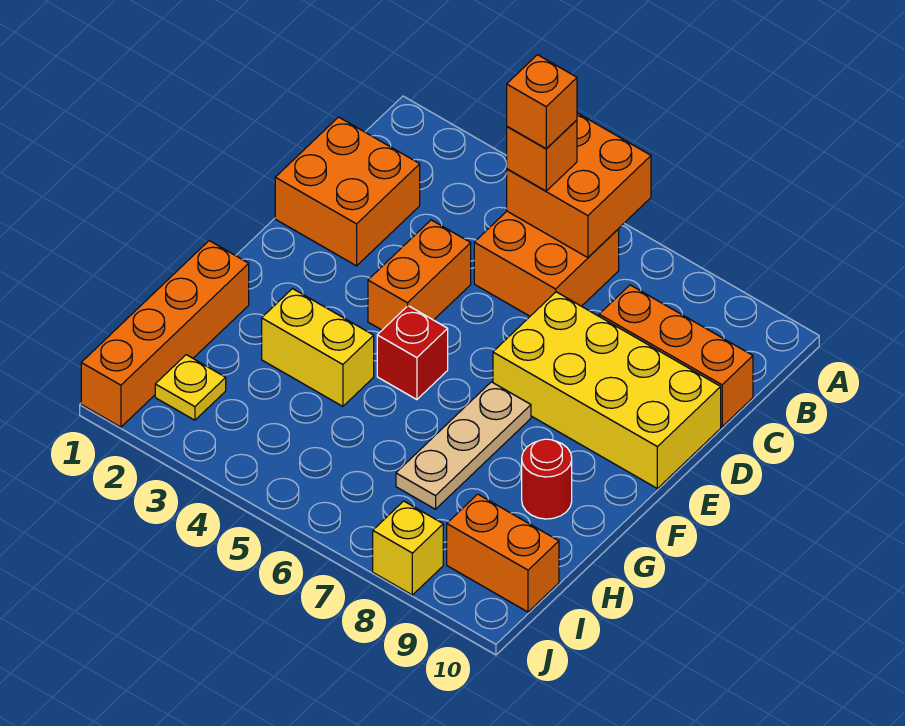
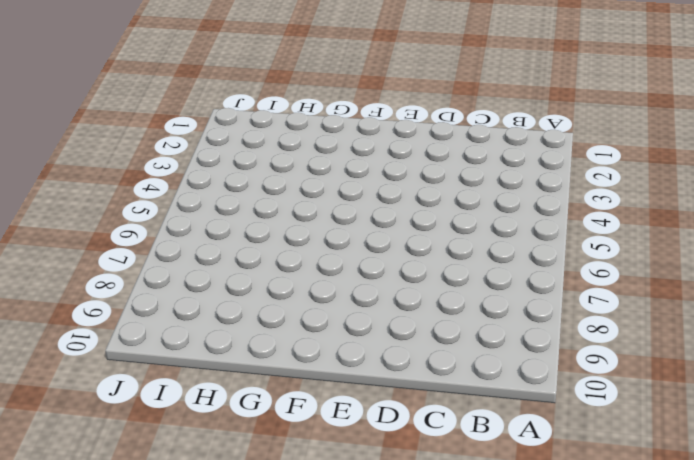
none -> orange 2x2 brick [474,211,619,316]
none -> orange 2x2 brick [275,117,420,266]
none -> orange 1x3 brick [599,285,753,427]

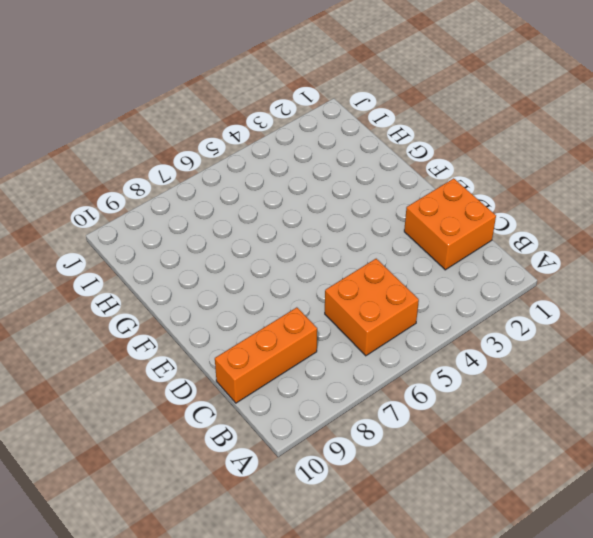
none -> orange 1x2 brick [368,220,471,330]
none -> yellow 2x4 brick [493,292,721,488]
none -> red 1x1 brick [377,306,448,400]

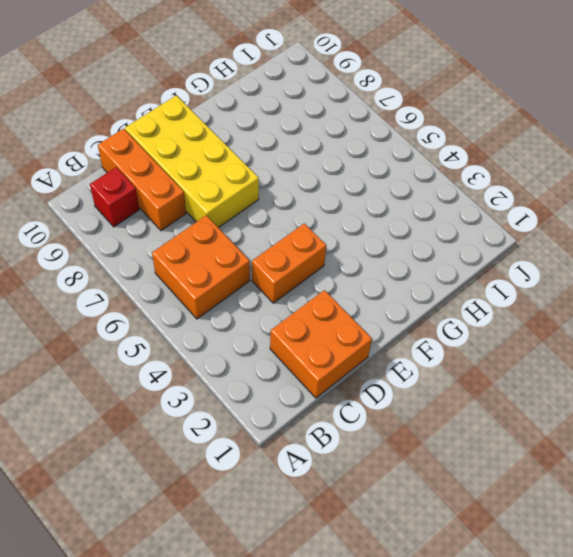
red 1x1 brick [90,167,139,227] -> red 1x1 brick moved to [377,306,448,400]
none -> tan 1x3 plate [396,382,531,509]
none -> orange 1x4 brick [81,241,249,427]
none -> yellow 1x2 brick [262,289,374,406]

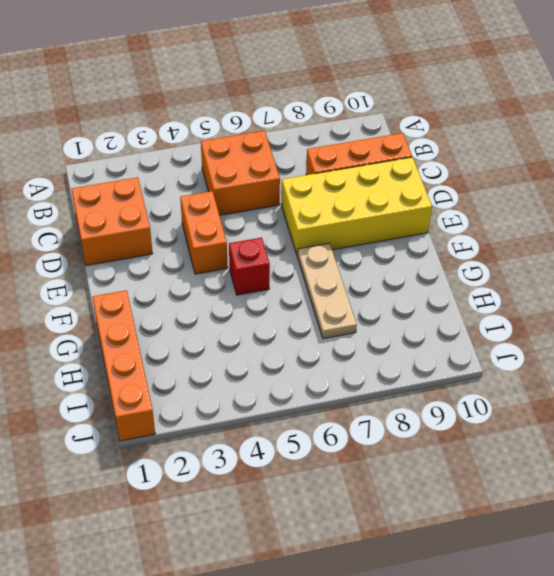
none -> yellow 1x2 brick [262,289,374,406]
none -> red 1x1 round brick [522,439,572,519]
none -> yellow 1x1 plate [155,355,226,420]

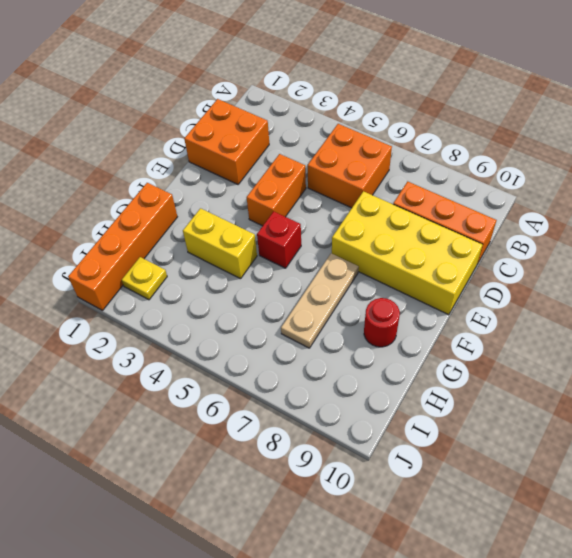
none -> orange 1x2 brick [447,494,559,612]
none -> yellow 1x1 brick [373,501,443,595]
none -> orange 2x2 brick [507,113,651,258]

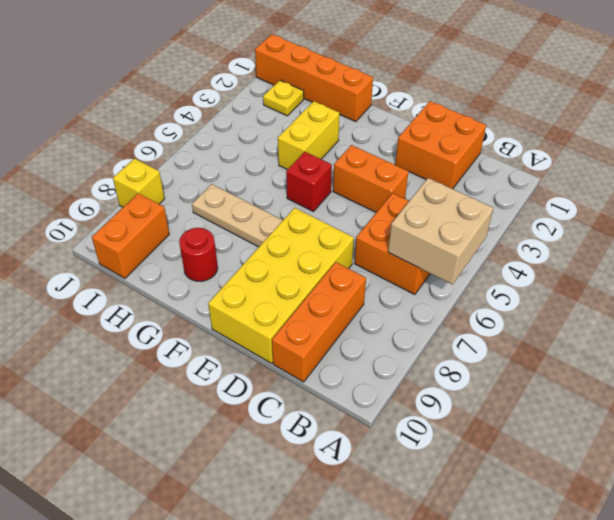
tan 2x2 brick [388,178,493,284] -> orange 2x2 brick [507,113,651,258]
none -> orange 1x1 brick [507,120,577,191]
none -> orange 1x1 brick [507,55,577,149]

